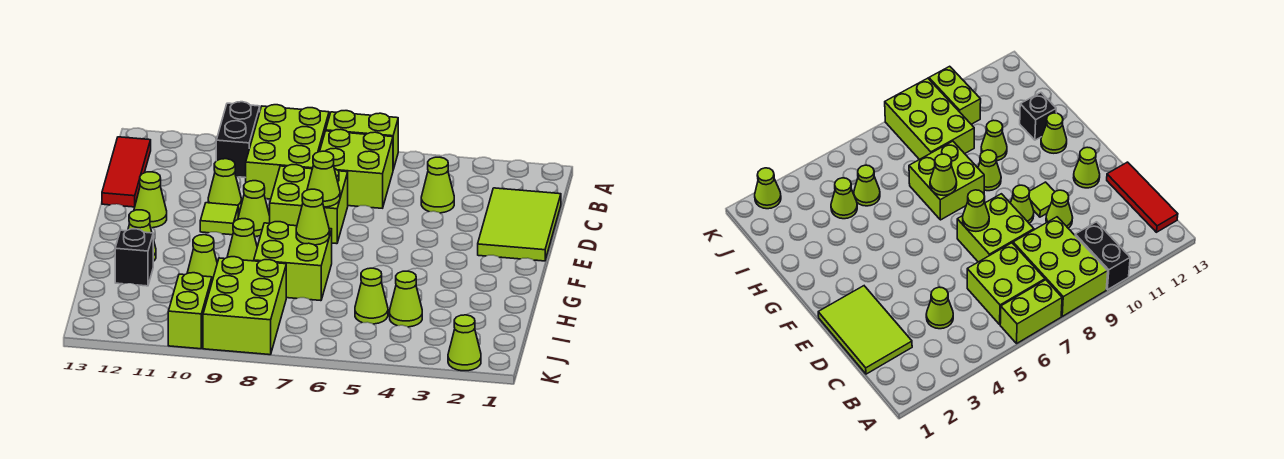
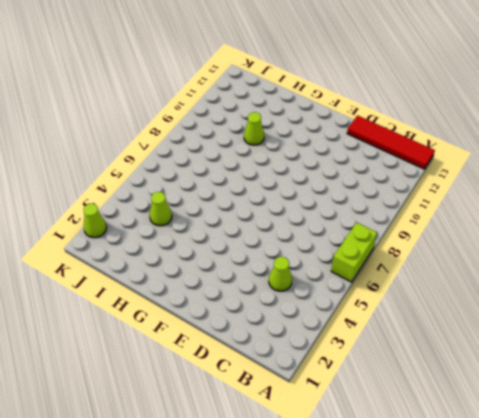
red 1x4 tile [347,115,435,169] -> red 1x3 tile [102,137,151,207]
none -> lime 2x3 brick [246,105,329,199]
none -> black 1x2 brick [216,102,260,178]
none -> lime 2x2 brick [320,129,393,208]

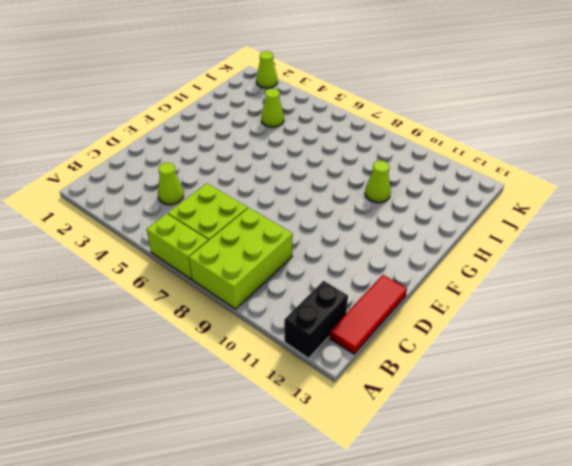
black 1x2 brick [284,281,348,358] -> black 1x2 brick moved to [216,102,260,178]
none -> lime 2x3 tile [478,188,561,261]
none -> lime 2x2 brick [270,165,348,244]
none -> lime 1x1 cone [208,159,241,210]

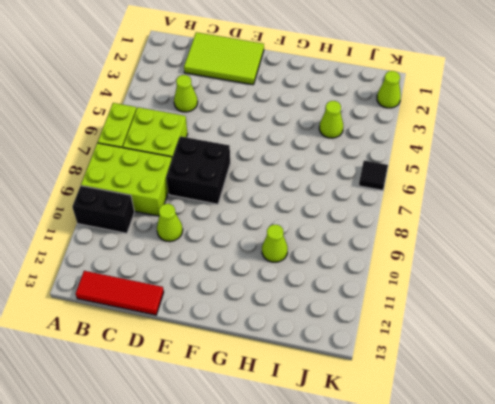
black 2x2 brick [166,136,230,204] -> lime 2x2 brick [270,165,348,244]
black 1x1 tile [359,161,388,190] -> none
none -> lime 1x1 cone [238,181,270,236]
none -> lime 1x1 tile [200,203,238,235]
none -> lime 1x1 cone [134,172,167,228]

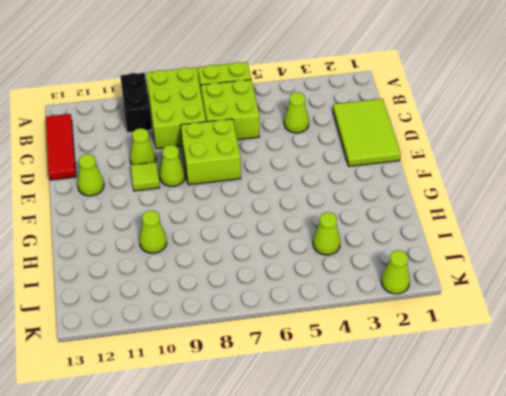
none -> lime 2x2 brick [254,222,332,301]
none -> lime 1x1 cone [227,219,257,261]
none -> lime 1x1 cone [128,210,156,261]

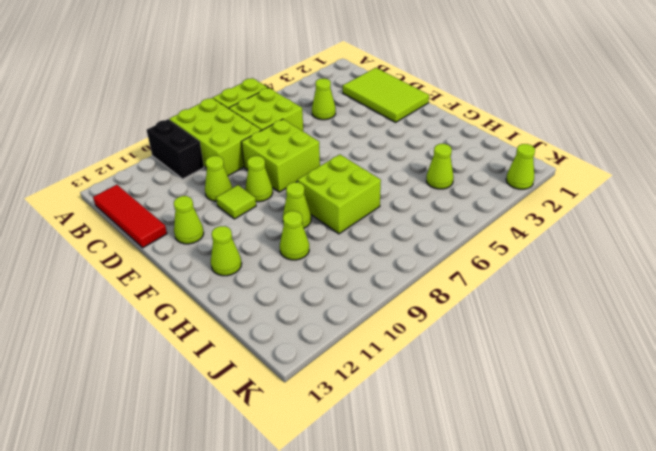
none -> black 1x1 brick [115,229,153,286]
none -> lime 1x1 cone [355,268,388,324]
none -> lime 2x3 brick [203,257,286,355]

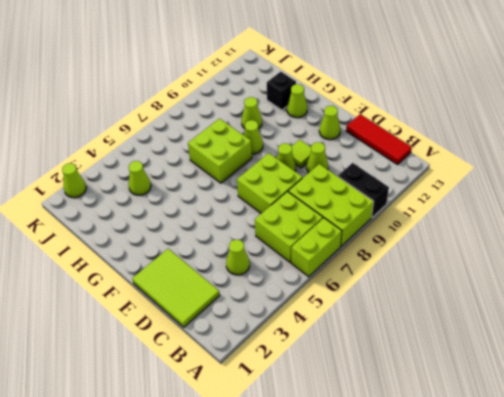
none -> lime 1x1 cone [355,268,388,324]
none -> lime 2x3 brick [203,257,286,355]
none -> lime 1x2 brick [168,273,212,349]

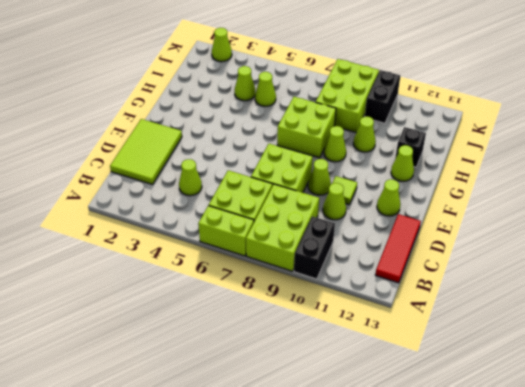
black 1x2 brick [365,70,400,123] -> lime 1x2 brick [168,273,212,349]
none -> lime 1x1 cone [307,151,340,207]
none -> lime 1x1 cone [296,189,329,245]

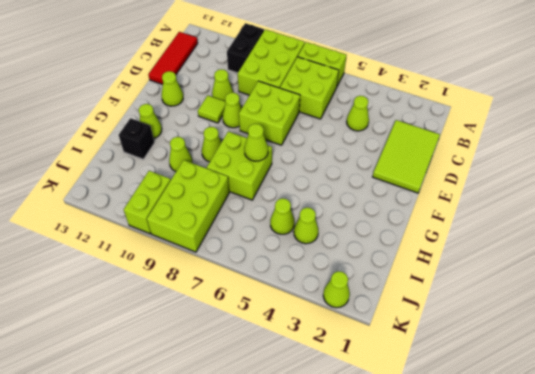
none -> lime 1x1 cone [307,151,340,207]

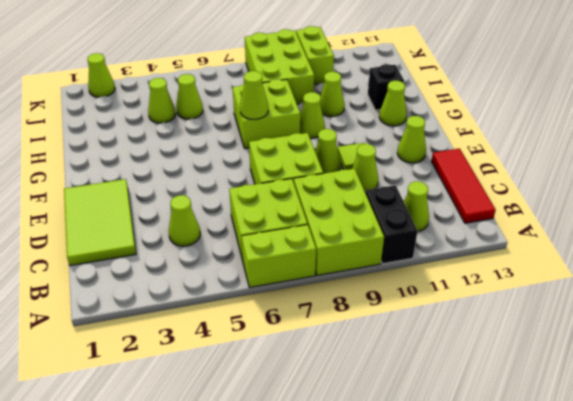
lime 1x1 cone [404,181,429,231] -> lime 1x1 cone moved to [307,151,340,207]

